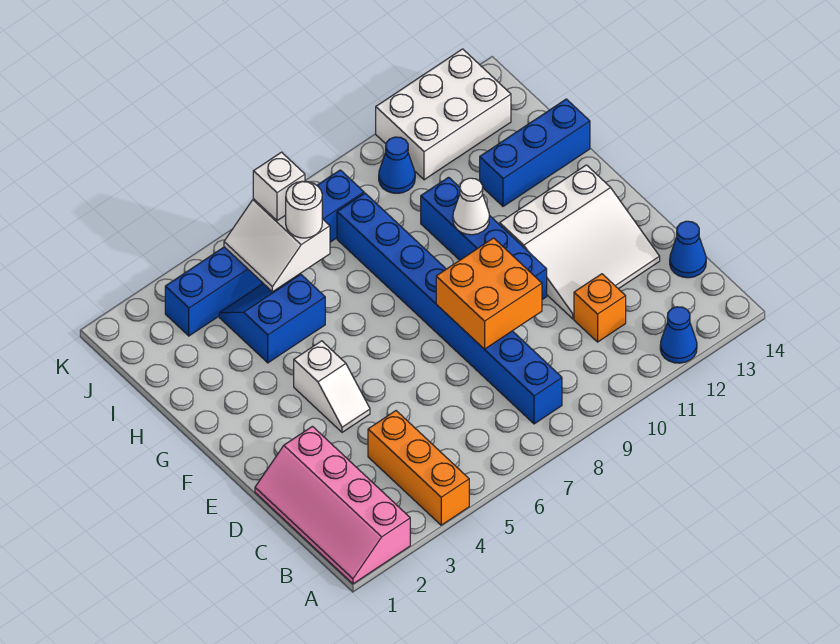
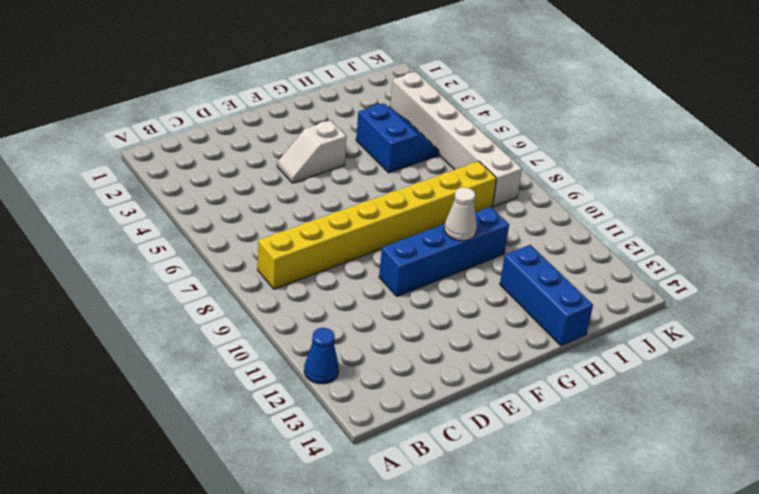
yellow 1x8 brick [258,161,497,289] -> blue 1x8 brick [337,193,562,424]
white 1x6 brick [390,72,522,207] -> blue 1x6 brick [165,170,364,336]
none -> pink 2x4 slope [255,426,410,584]
none -> orange 1x3 brick [368,411,469,525]
none -> orange 1x1 brick [574,274,626,342]

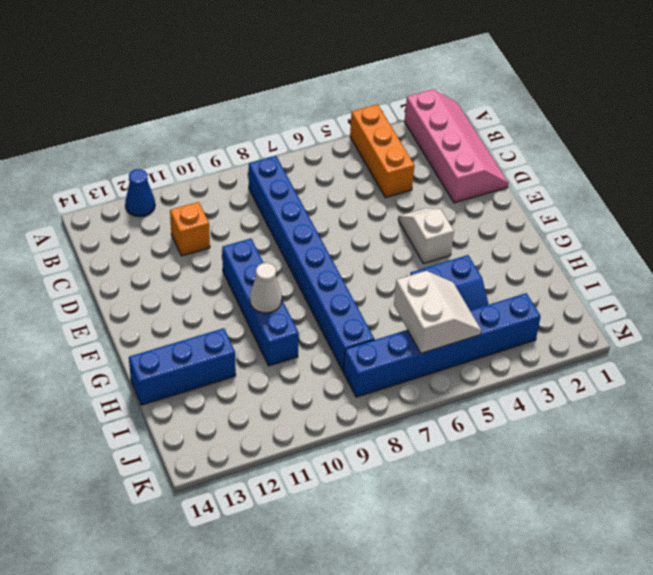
none -> blue 1x1 cone [670,221,706,278]
none -> white 3x3 slope [500,165,660,319]
none -> blue 1x1 cone [379,137,415,193]

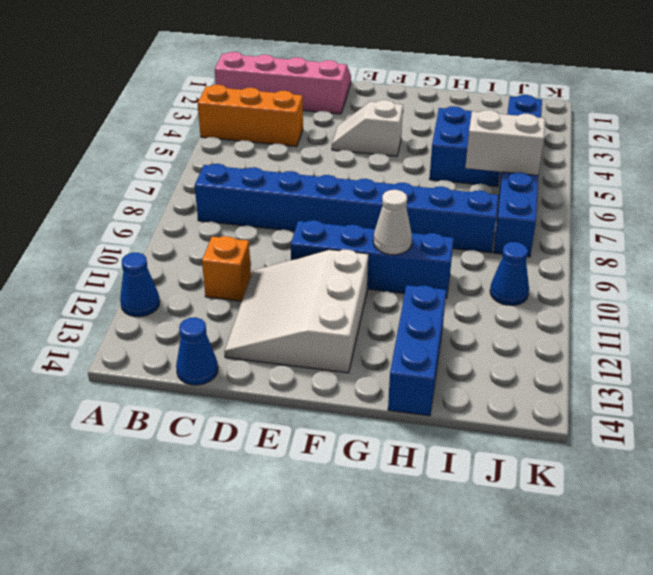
none -> white 2x3 brick [376,49,511,180]
none -> orange 2x2 brick [436,238,542,349]
none -> white 1x1 round brick [286,181,322,238]

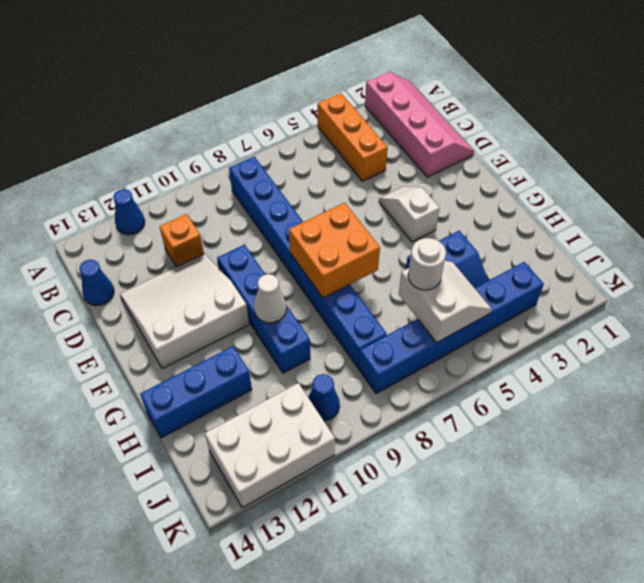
orange 2x2 brick [289,202,380,298] -> orange 2x2 brick moved to [436,238,542,349]
none -> white 1x1 brick [253,152,305,221]

